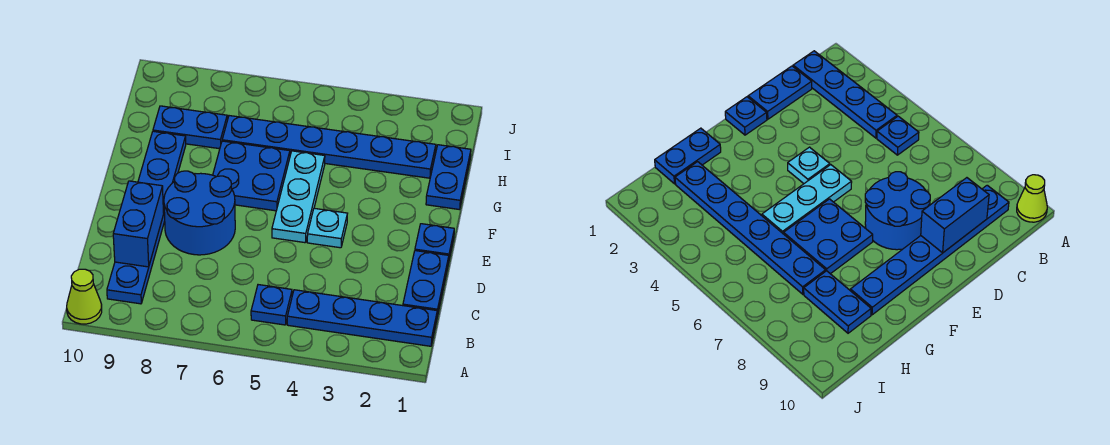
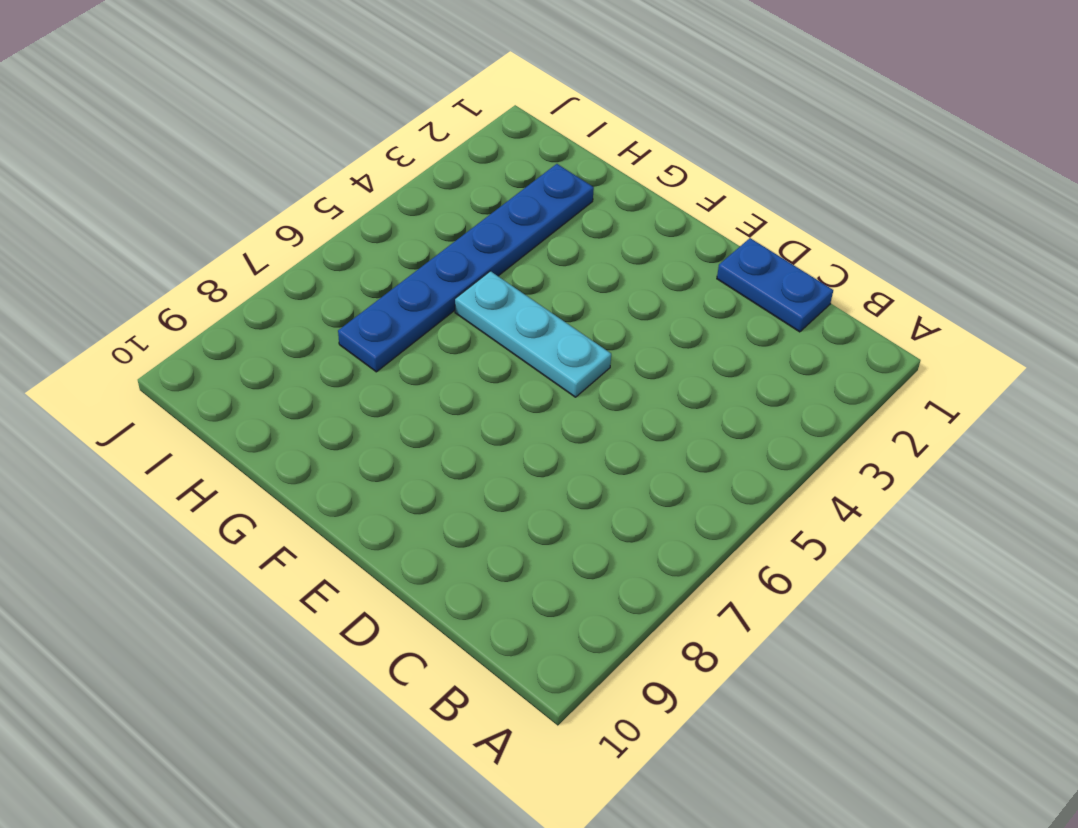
none -> lime 1x1 cone [67,269,102,324]
none -> blue 1x4 plate [287,290,437,346]
none -> blue 1x1 plate [251,285,292,325]

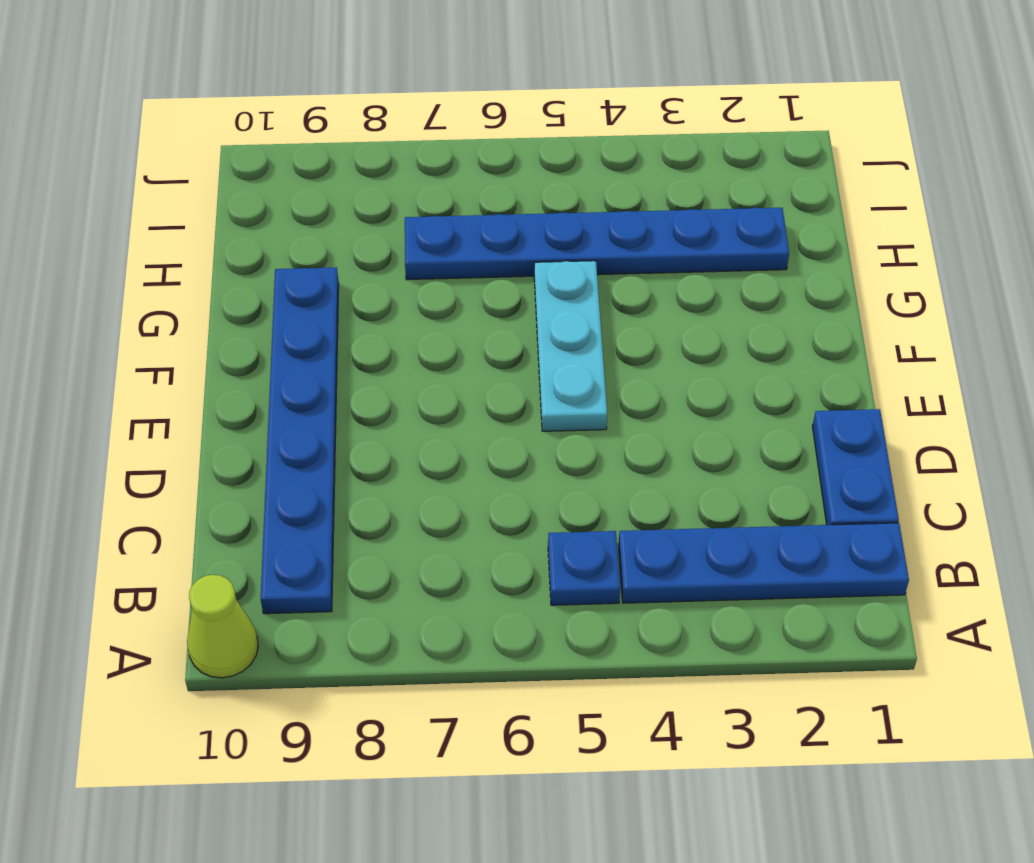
none -> blue 2x2 round brick [164,171,235,255]
none -> blue 1x1 plate [415,224,454,263]
none -> cyan 1x1 plate [307,208,348,248]

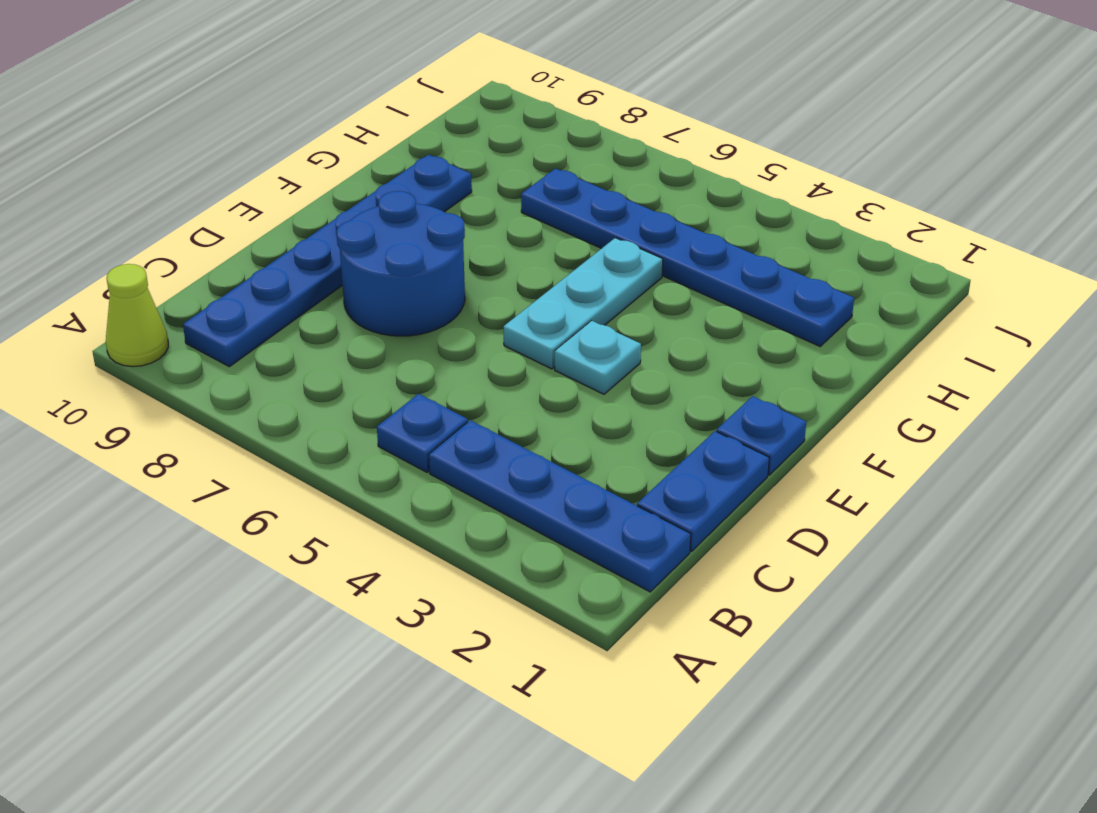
none -> blue 2x2 plate [213,141,290,211]
none -> blue 1x2 plate [426,145,471,210]
none -> blue 1x2 plate [153,106,227,149]

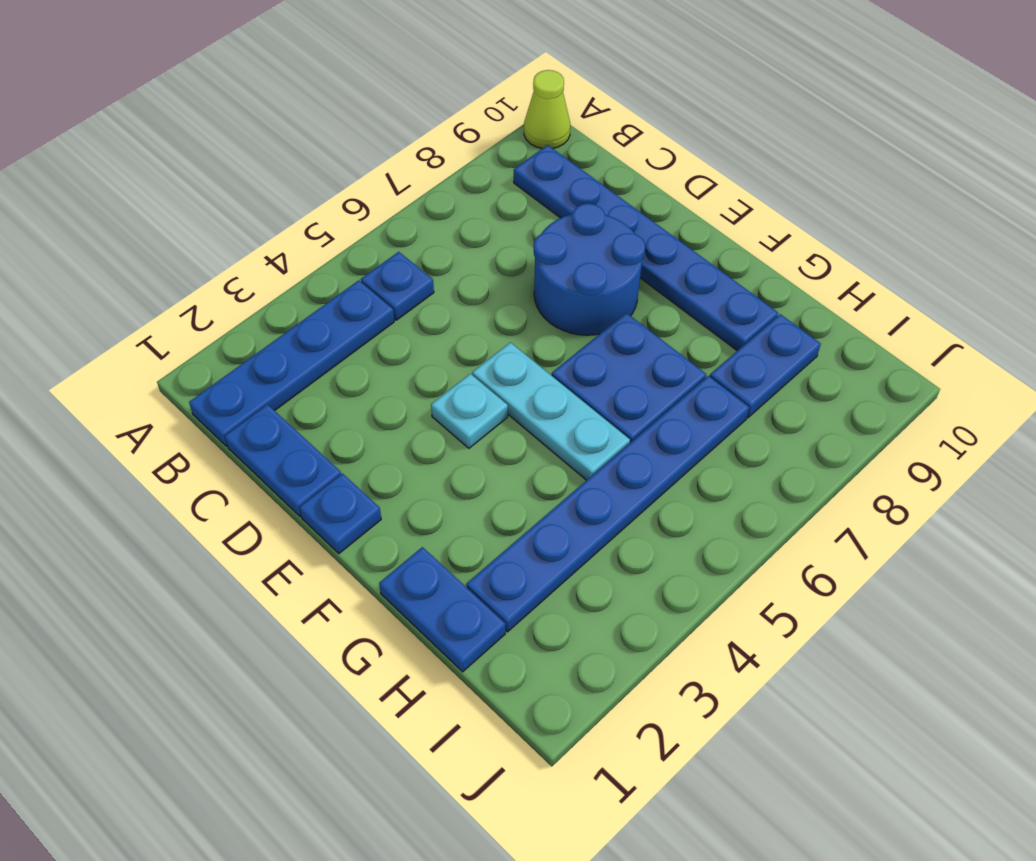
none -> blue 1x2 brick [113,181,164,267]

